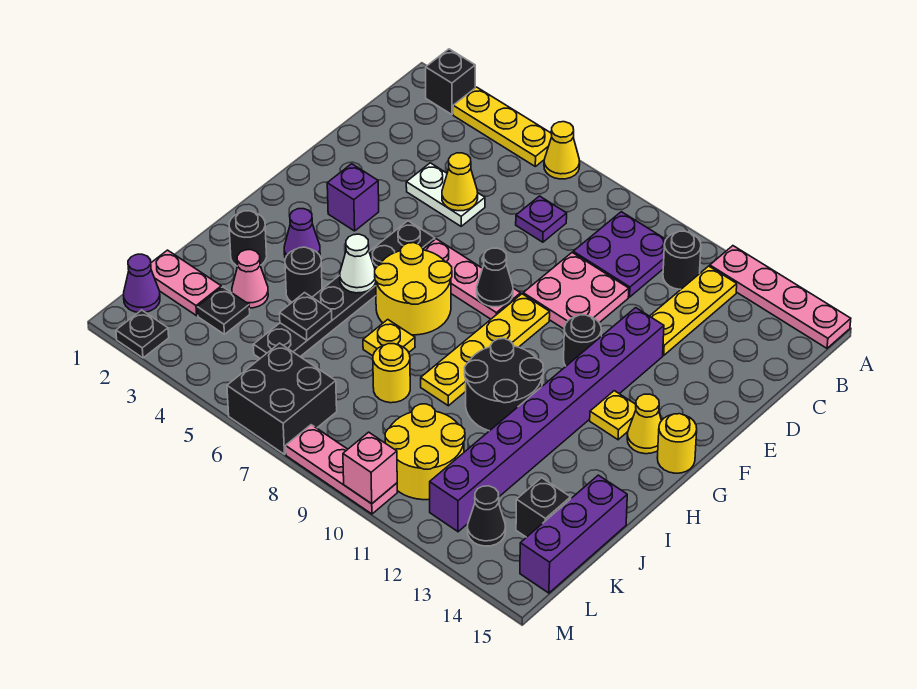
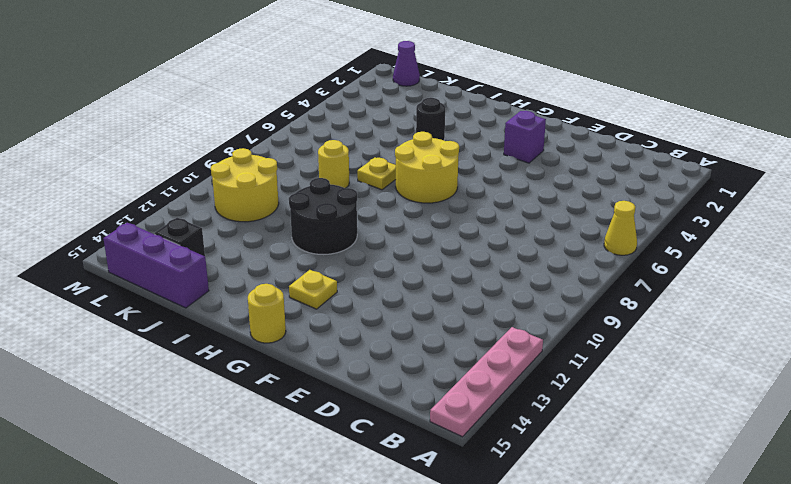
none -> black 1x1 brick [426,49,475,114]
none -> yellow 1x3 plate [453,87,552,166]
none -> purple 2x2 plate [573,212,666,297]
none -> black 1x1 round brick [663,231,701,289]

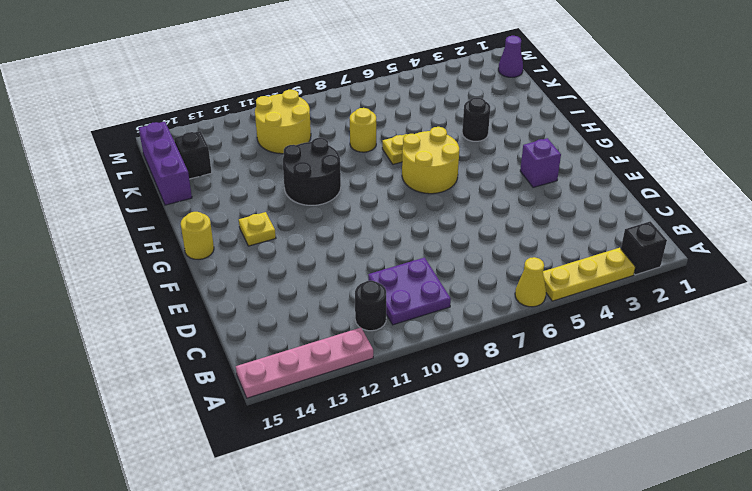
none -> yellow 1x3 plate [650,266,737,355]
none -> purple 1x1 plate [516,196,567,242]
none -> white 1x2 plate [406,163,485,226]
none -> pink 2x2 plate [523,253,629,329]

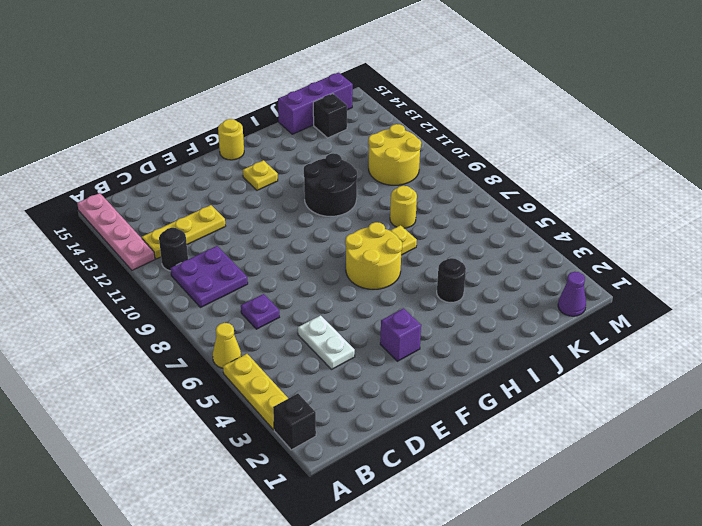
none -> pink 2x2 plate [523,253,629,329]
none -> purple 1x8 brick [430,308,664,532]
none -> black 1x6 plate [253,221,435,358]
none -> pink 1x3 plate [423,239,521,319]

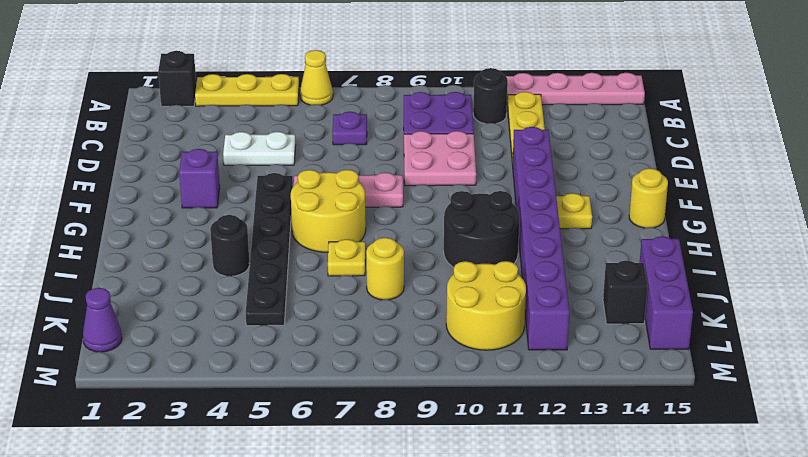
none -> yellow 1x4 plate [421,294,550,406]
none -> black 1x1 round brick [564,315,601,366]
none -> yellow 1x1 cone [627,394,662,454]
none -> purple 1x1 cone [284,209,320,258]

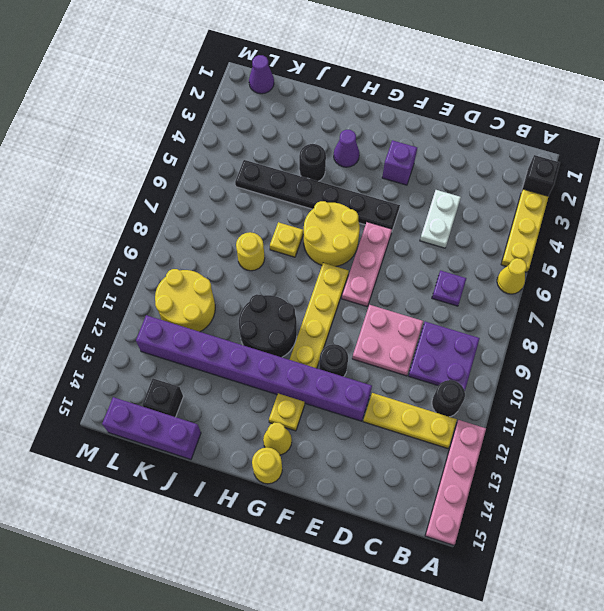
yellow 1x4 plate [290,263,349,368] -> yellow 1x4 plate turned to [421,294,550,406]
none -> black 1x1 round brick [229,211,267,266]
none -> pink 1x1 cone [232,250,268,308]
none -> pink 1x2 plate [151,250,221,316]
none -> black 1x1 plate [197,287,250,334]

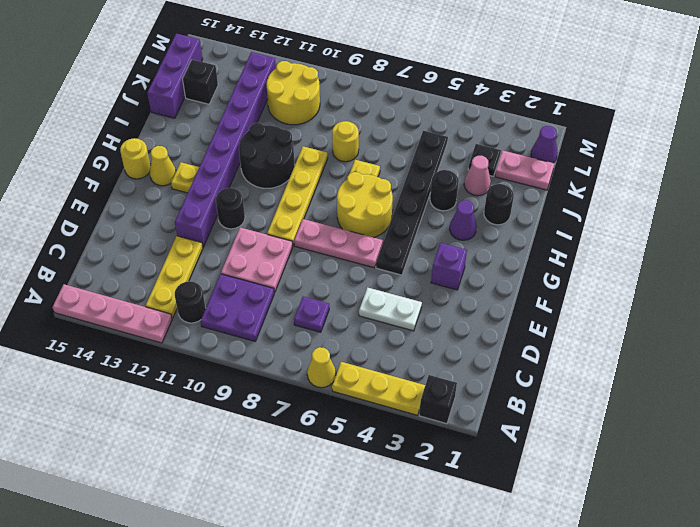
none -> black 2x2 brick [227,343,337,454]
none -> black 1x1 cone [468,486,505,546]
none -> black 1x1 plate [116,310,169,358]
none -> pink 1x3 plate [286,425,397,514]

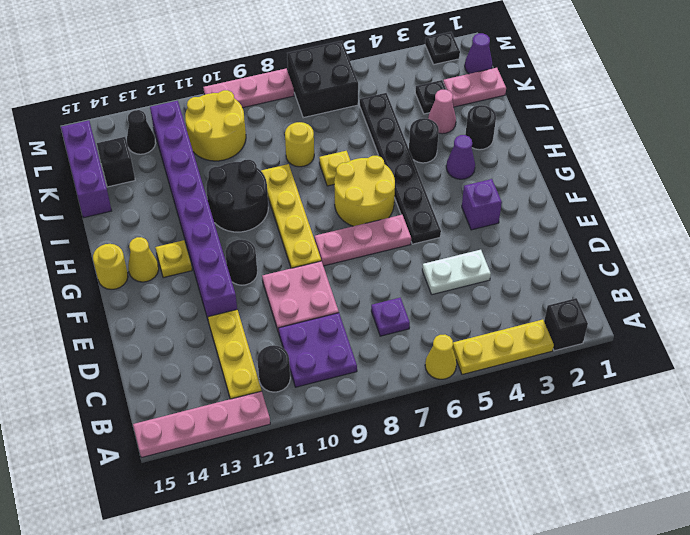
none -> yellow 1x1 cone [442,153,478,211]
none -> black 1x1 cone [477,248,513,307]
none -> white 1x1 cone [340,234,376,293]
none -> black 1x1 plate [280,293,332,340]

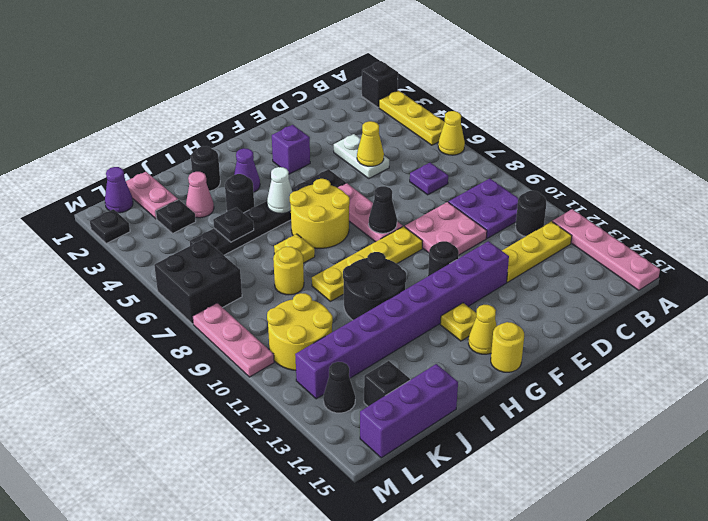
none -> pink 1x1 brick [343,432,397,504]

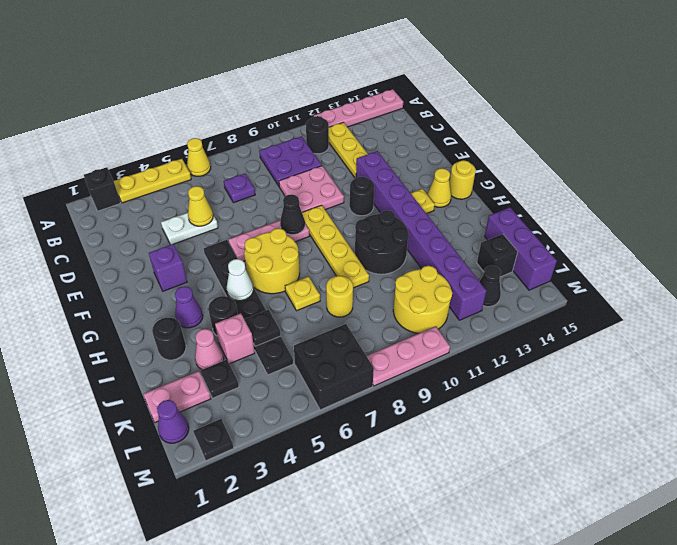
pink 1x1 brick [215,313,255,364] -> pink 1x1 brick moved to [343,432,397,504]

